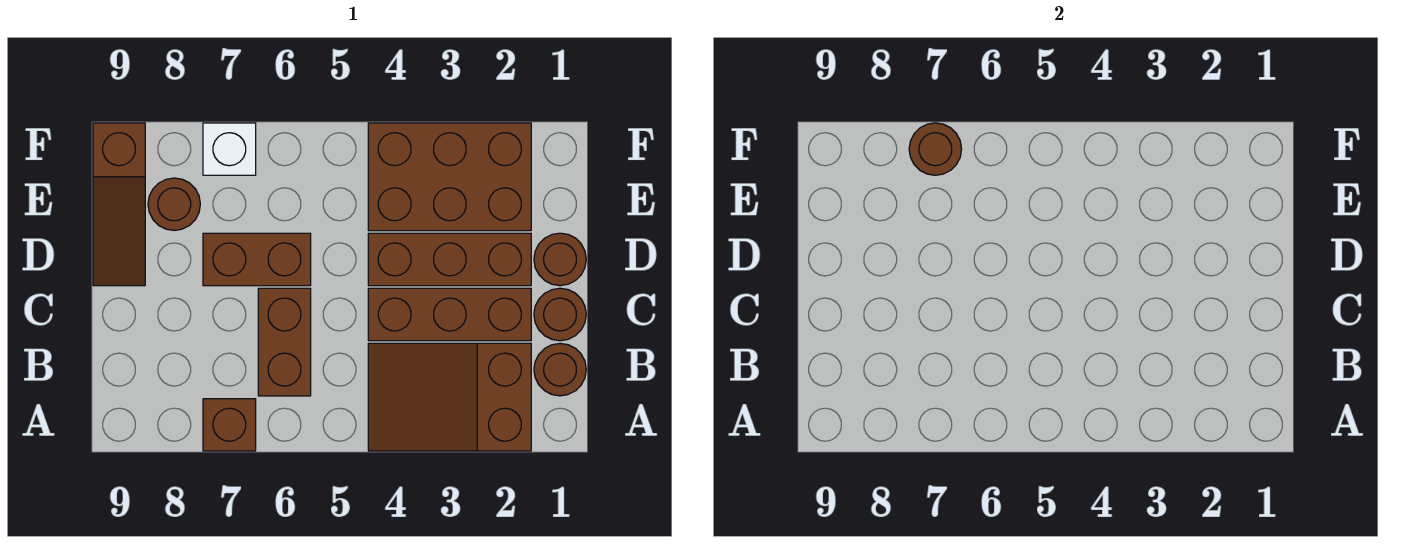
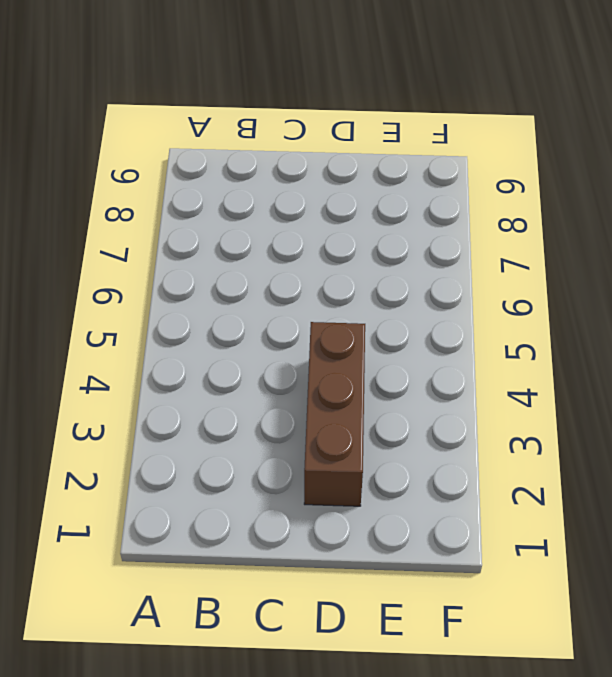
none -> brown 2x3 slope [368,343,531,451]
none -> brown 1x1 brick [203,399,256,451]
none -> brown 1x1 round brick [534,343,586,396]

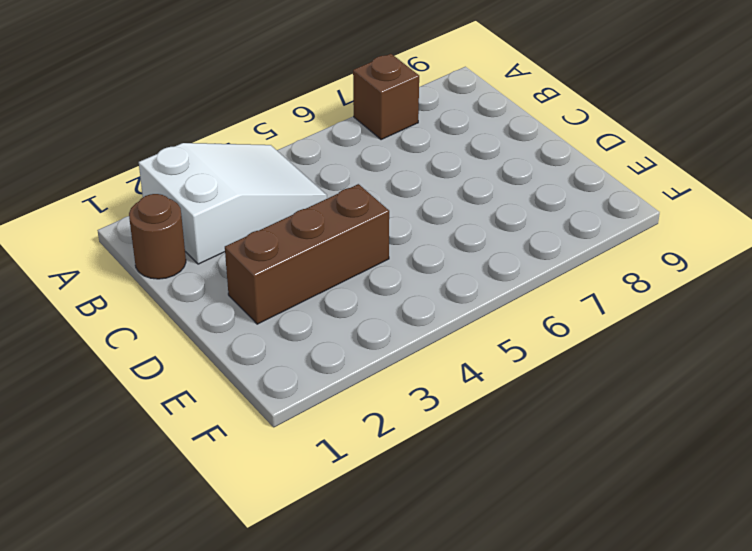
white 2x3 slope [139,143,327,264] -> brown 2x3 slope [368,343,531,451]
none -> brown 1x2 brick [258,288,311,396]
none -> brown 1x1 round brick [534,288,586,341]
none -> brown 1x3 brick [368,288,531,341]

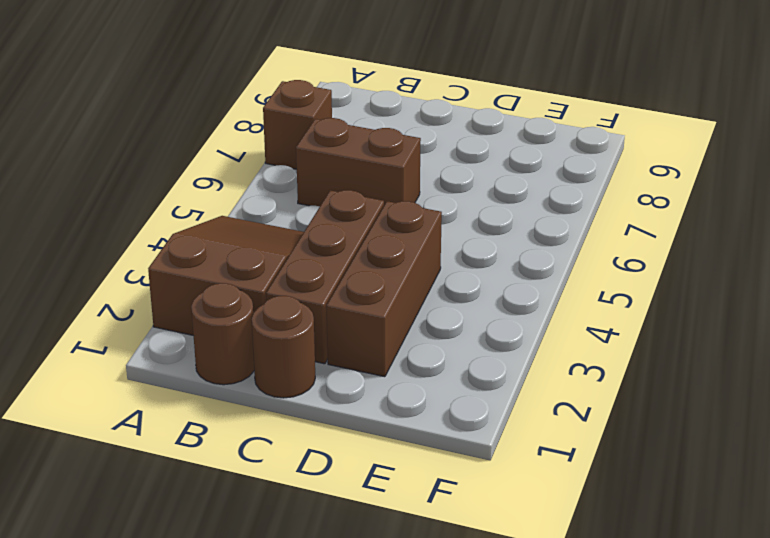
none -> brown 1x1 round brick [534,233,586,286]
none -> brown 1x2 brick [203,233,311,286]
none -> brown 1x3 slope [93,123,145,286]

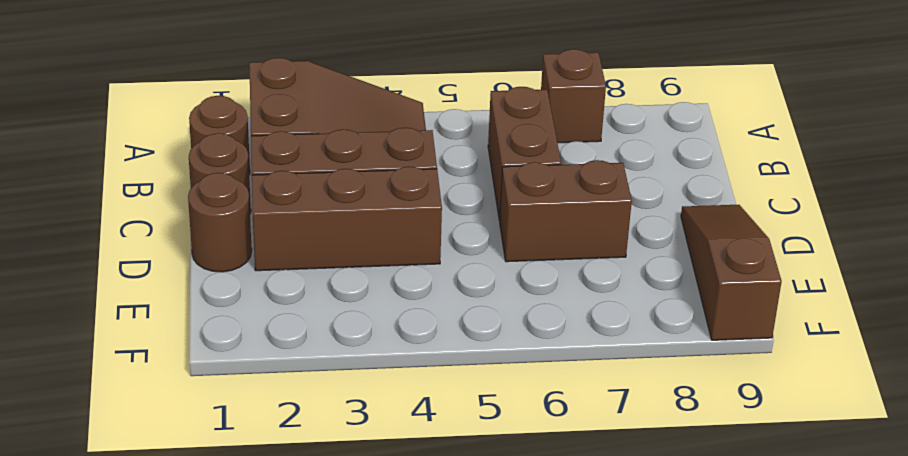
none -> brown 2x3 brick [368,123,531,231]
none -> brown 1x1 round brick [148,178,200,230]
none -> white 1x1 brick [203,123,256,175]

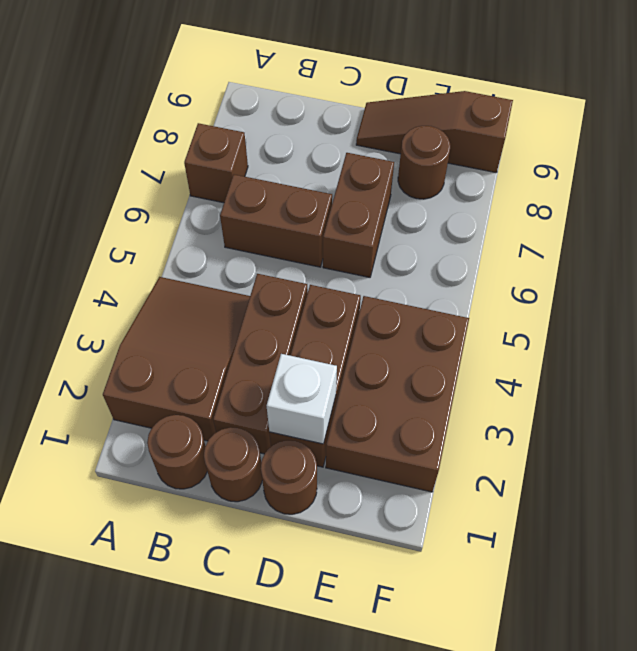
white 1x1 brick [267,354,337,444] -> white 1x1 brick moved to [203,123,256,175]
none -> brown 1x1 round brick [909,123,962,175]

